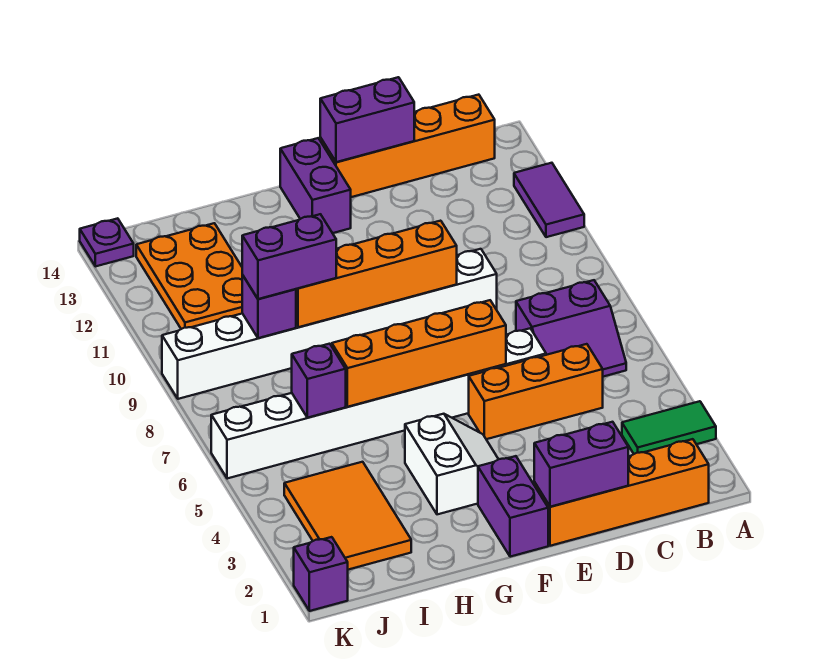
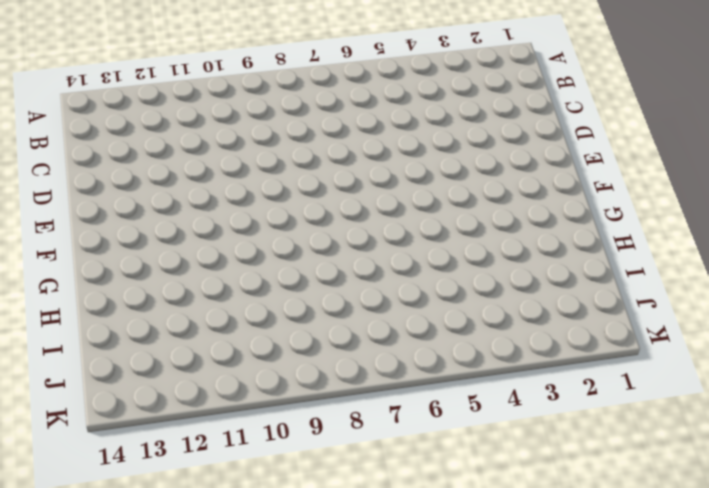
none -> green 1x2 tile [622,401,716,454]
none -> purple 1x2 tile [514,163,584,237]
none -> orange 1x4 brick [534,439,709,546]

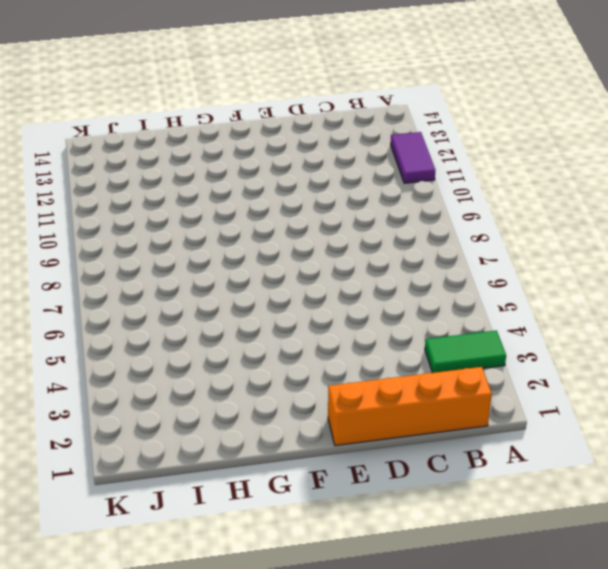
none -> purple 2x2 slope [516,280,626,377]
none -> orange 1x4 brick [320,95,495,197]
none -> orange 1x3 brick [469,344,603,439]

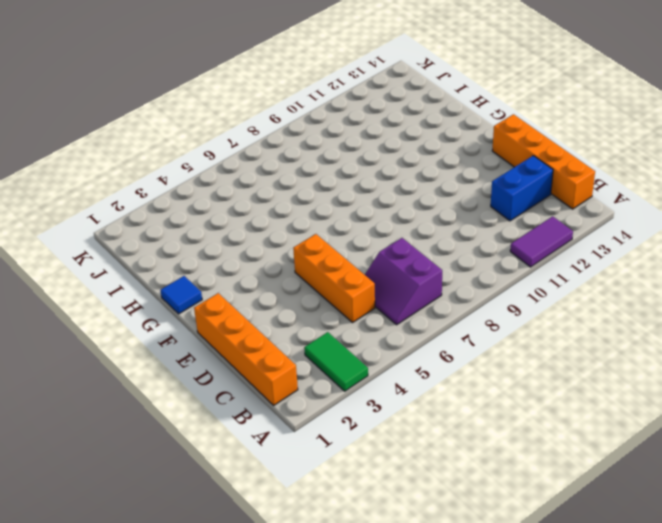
blue 1x2 brick [491,156,553,221] -> none
blue 1x1 tile [160,276,202,314] -> none
none -> white 1x8 brick [211,328,546,479]
none -> white 1x8 brick [162,249,497,399]
none -> purple 1x2 brick [478,456,548,557]

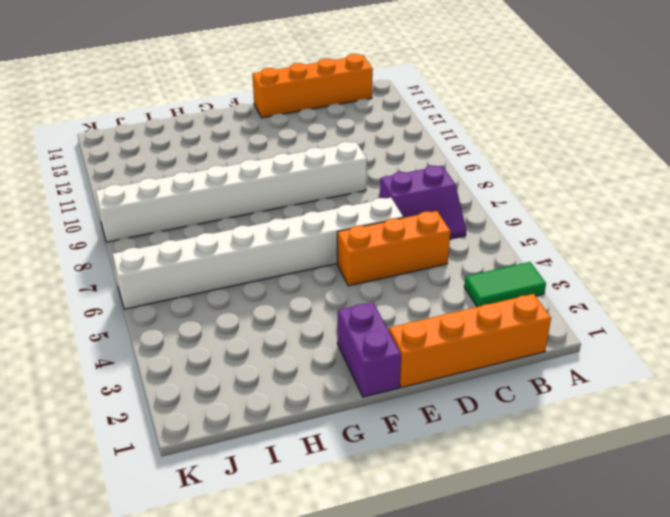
none -> purple 1x2 tile [514,163,584,237]
none -> white 2x2 slope [405,414,498,514]
none -> purple 1x2 brick [280,138,351,233]

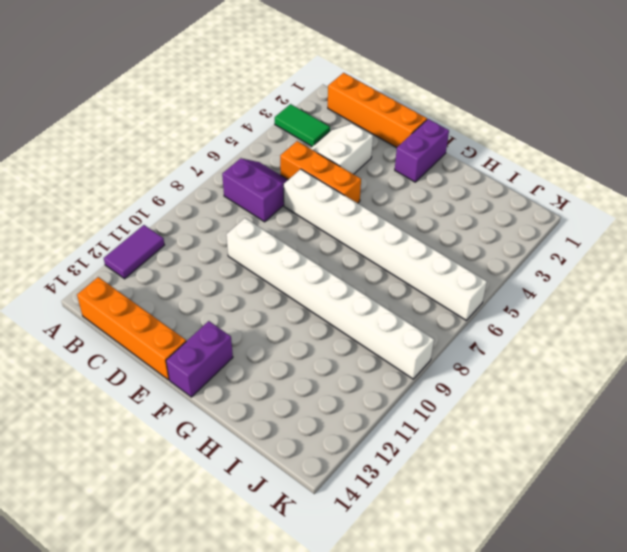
white 2x2 slope [310,124,373,174] -> white 2x2 slope moved to [405,414,498,514]
none -> orange 2x3 tile [284,462,411,570]
none -> orange 2x3 plate [136,223,242,329]
none -> purple 1x1 brick [294,537,348,611]

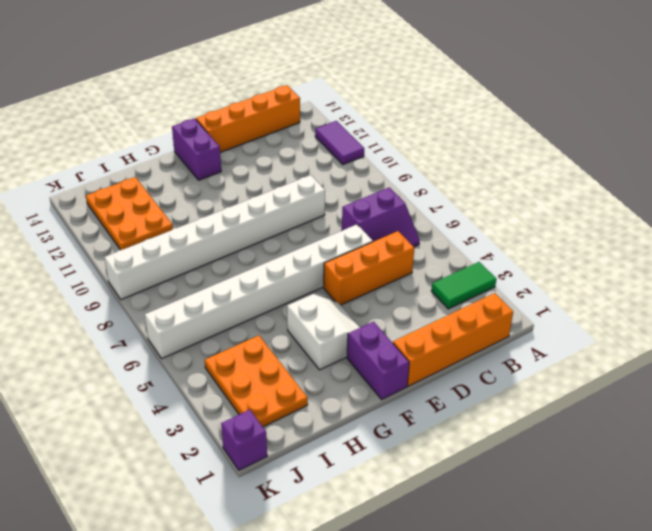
orange 2x3 plate [205,335,308,427] -> orange 2x3 tile [284,462,411,570]
none -> purple 1x1 plate [80,218,134,266]
none -> purple 1x2 brick [534,422,628,507]
none -> purple 1x2 brick [320,77,414,162]

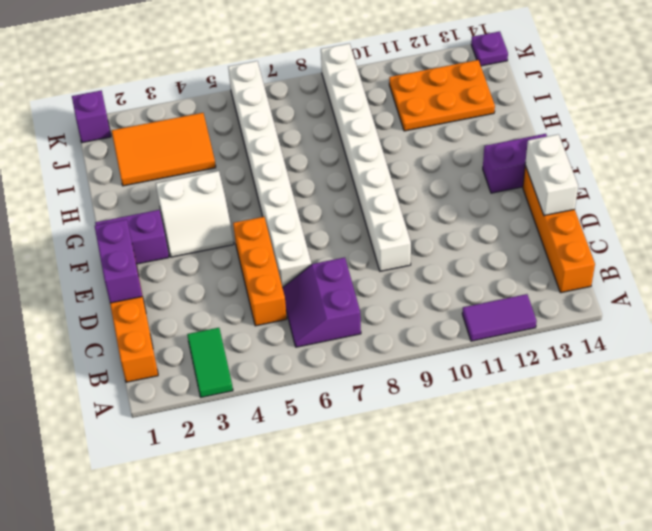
white 1x2 brick [525,134,578,216] -> purple 1x2 brick [320,77,414,162]
none -> orange 1x4 brick [332,300,506,407]
none -> orange 1x4 brick [296,221,457,327]
none -> purple 1x1 brick [292,344,346,418]

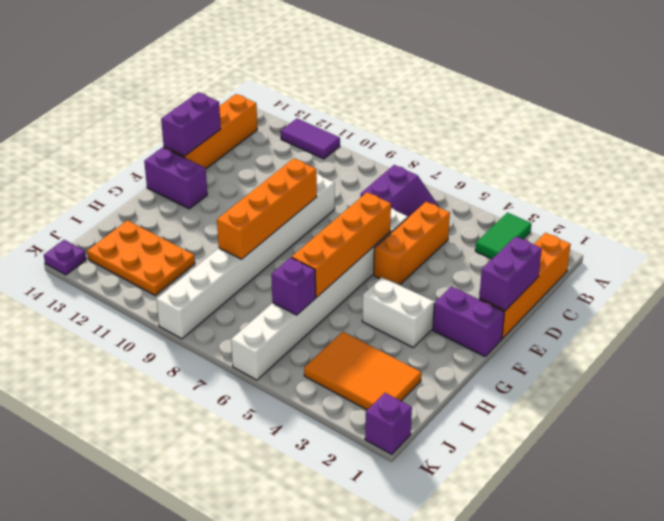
none -> purple 1x1 brick [242,275,296,338]
none -> purple 1x2 brick [242,214,336,299]

